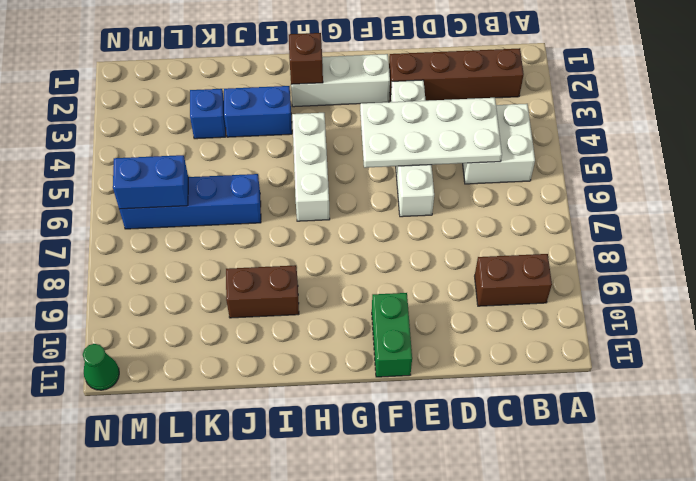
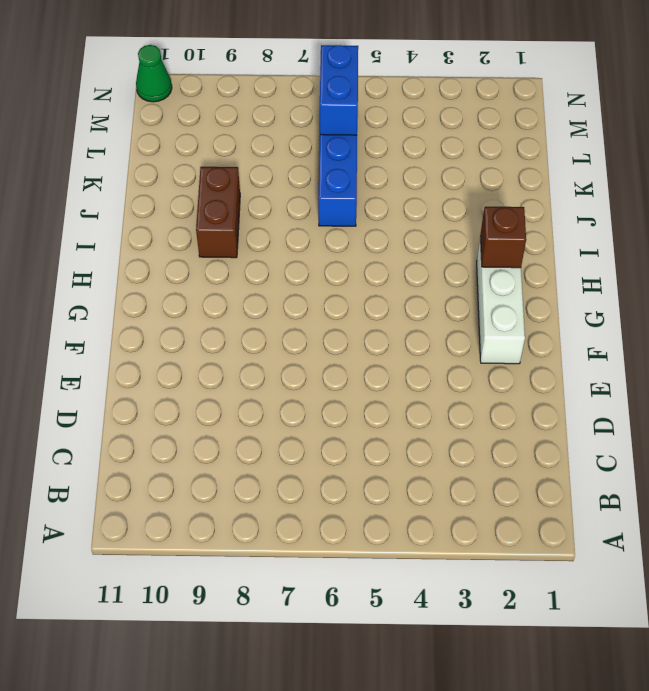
none -> brown 1x4 brick [389,48,524,101]
none -> white 2x2 brick [463,104,535,184]
none -> brown 1x2 brick [475,254,552,306]

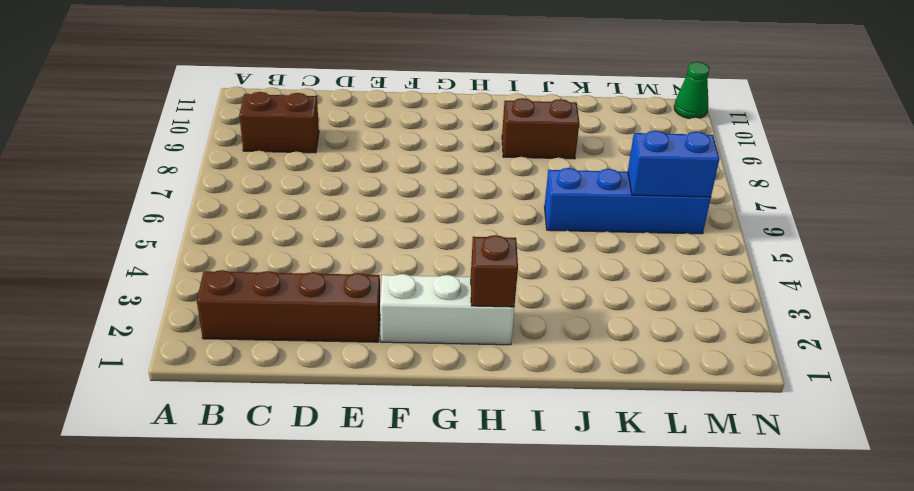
none -> white 2x2 brick [463,104,535,184]
none -> white 1x4 brick [391,80,434,217]
none -> green 1x2 brick [372,293,412,377]

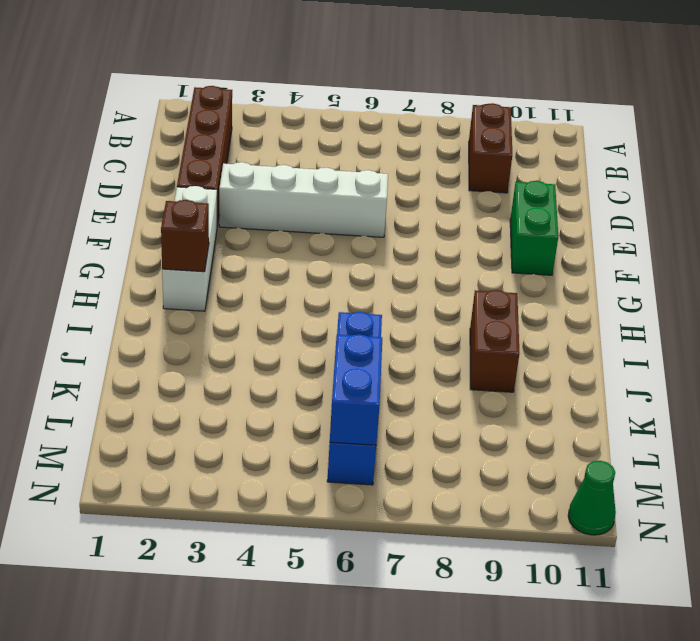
green 1x2 brick [510,181,558,275] -> green 1x2 brick turned to [372,293,412,377]
none -> white 2x2 brick [463,104,535,184]
none -> white 1x3 brick [292,113,330,221]
none -> blue 1x2 brick [224,86,292,137]

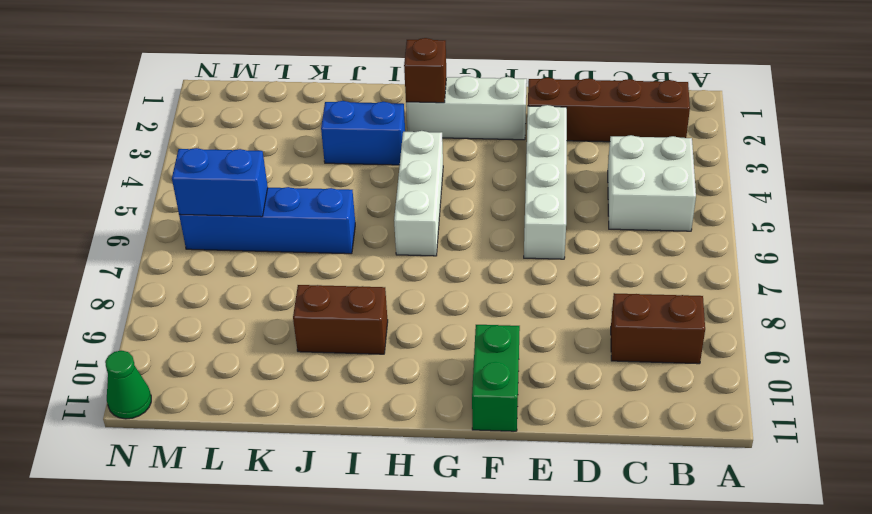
none -> blue 1x1 brick [190,89,226,139]
none -> white 2x4 plate [360,98,502,168]

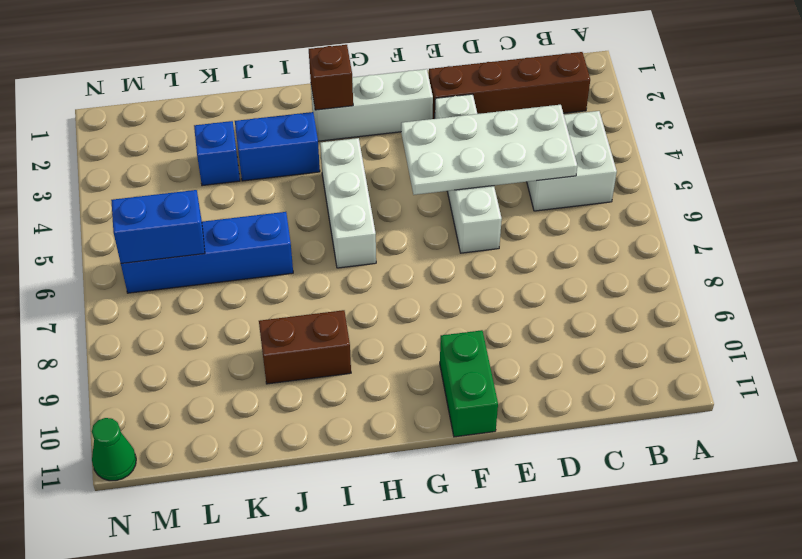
none -> brown 1x2 brick [475,254,552,306]

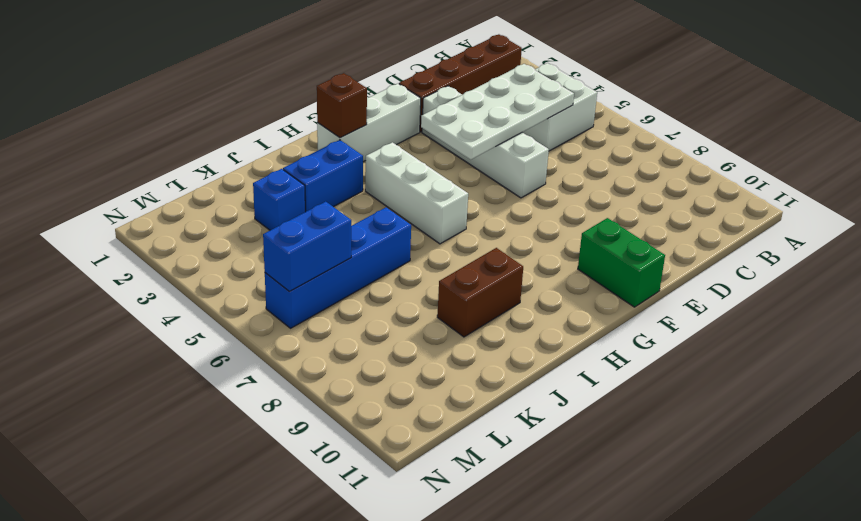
none -> brown 1x2 brick [475,254,552,306]
none -> green 1x1 cone [83,344,119,390]

